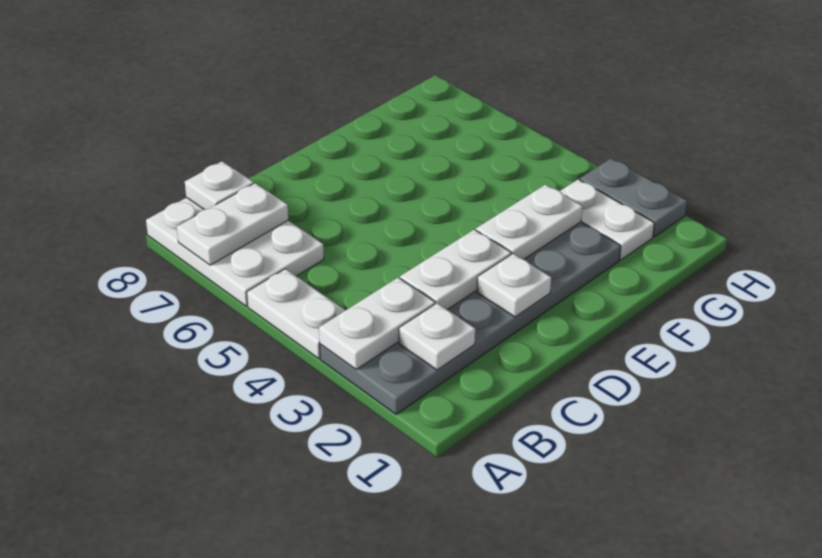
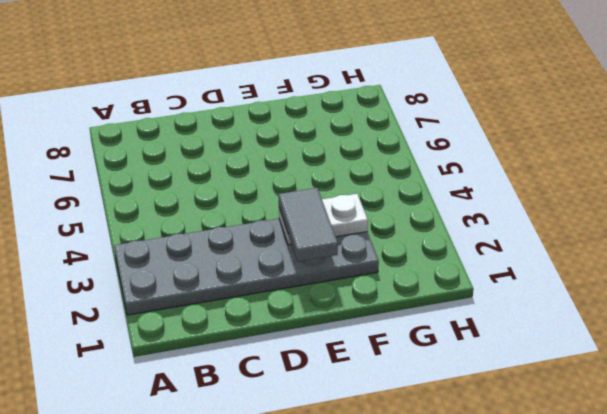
grey 1x2 tile [279,188,338,262] -> none
none -> white 1x2 plate [247,269,346,358]
none -> white 2x3 plate [146,198,324,306]
none -> white 1x2 plate [560,179,654,260]

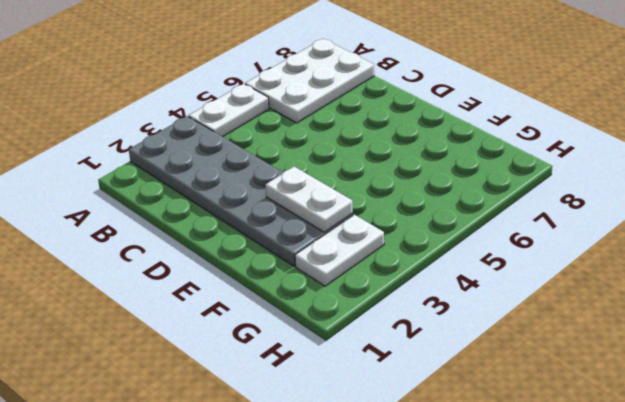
none -> grey 1x2 plate [580,159,687,237]
none -> white 1x2 plate [319,278,435,369]
none -> white 1x2 plate [177,183,288,265]

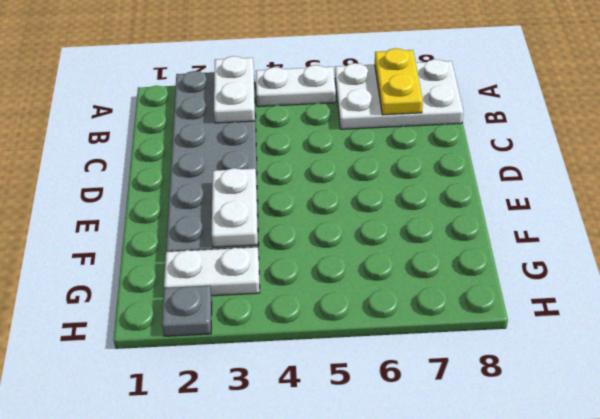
yellow 1x2 plate [375,48,423,115] -> white 1x2 plate [177,183,288,265]
grey 1x1 plate [162,286,212,336] -> grey 1x2 plate [580,159,687,237]
none -> white 1x1 plate [399,303,475,370]
none -> white 1x1 plate [185,161,254,210]
none -> white 1x2 plate [400,230,511,310]

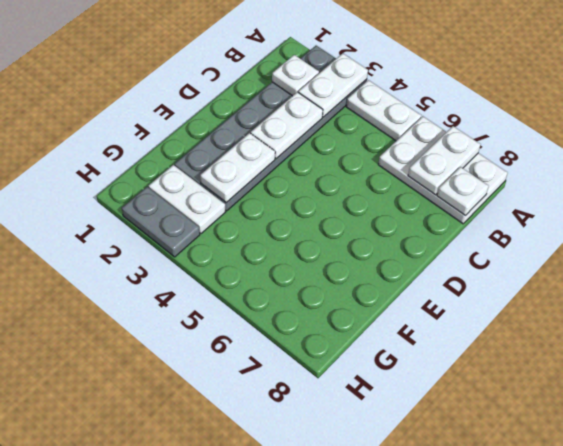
none -> white 1x1 plate [477,254,551,317]

